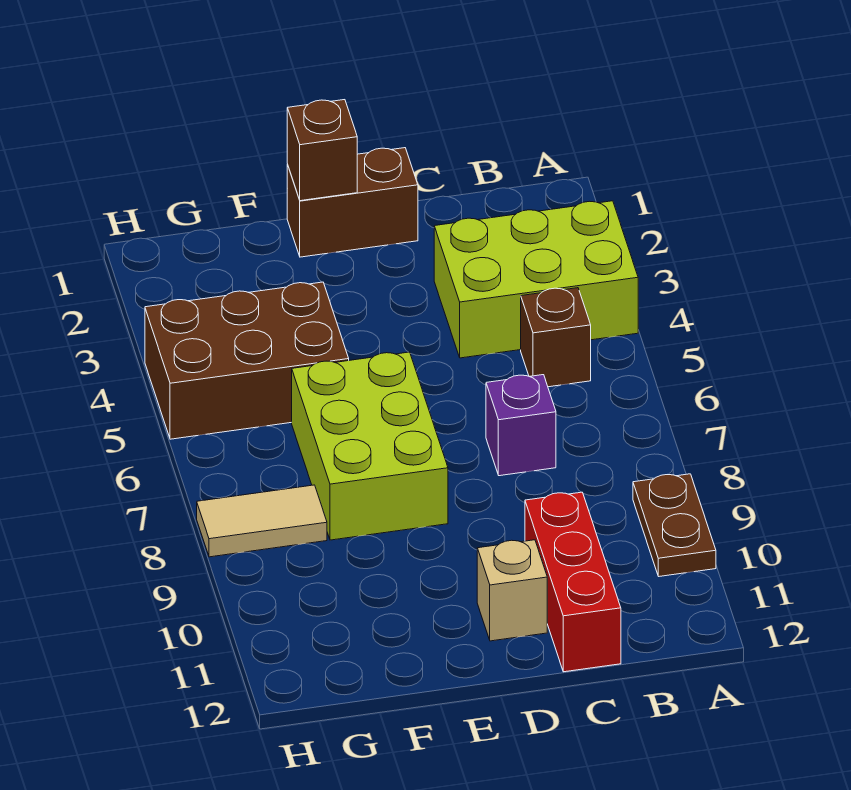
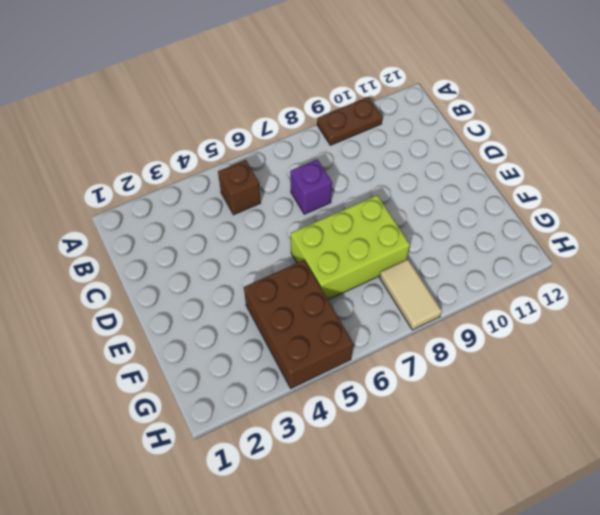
none -> lime 2x3 brick [434,201,638,358]
none -> red 1x3 brick [525,492,621,672]

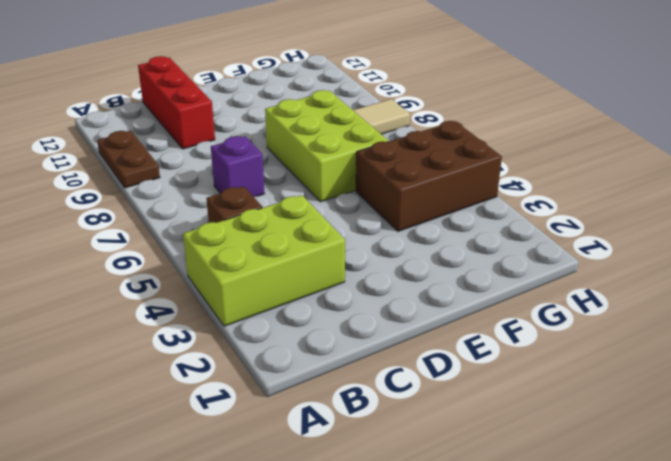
none -> brown 1x2 brick [287,148,418,257]
none -> tan 1x1 brick [477,540,547,641]

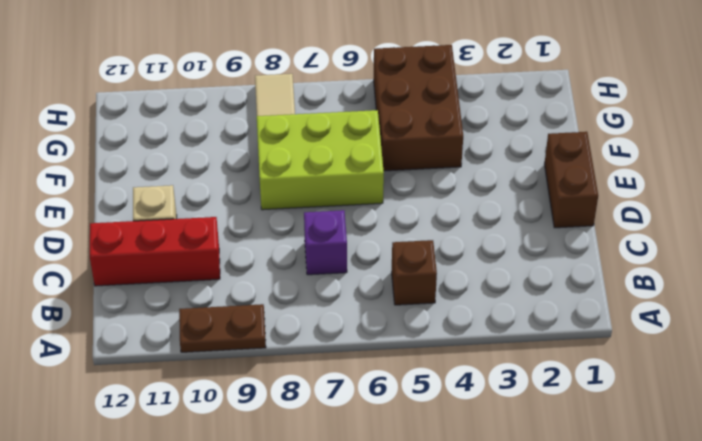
none -> lime 2x3 brick [434,201,638,358]
none -> brown 1x1 brick [287,100,357,201]

